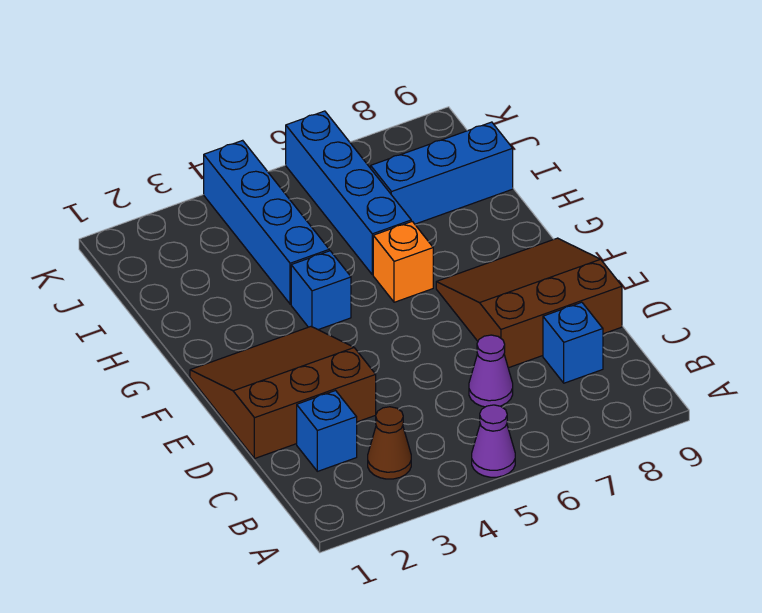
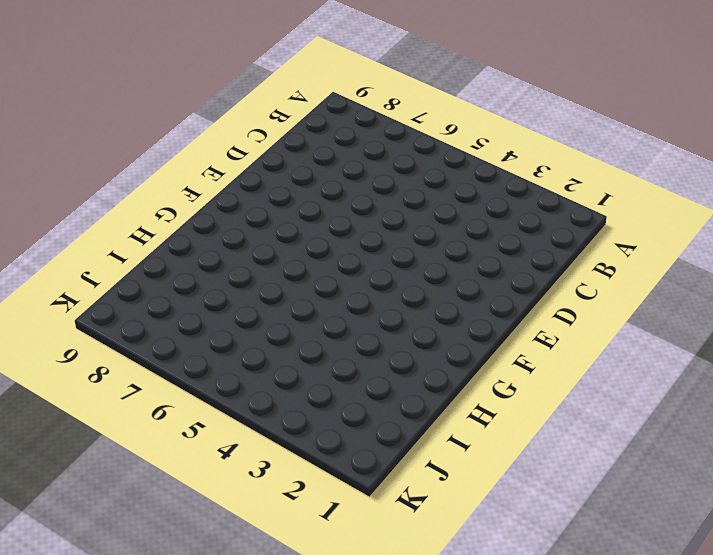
none -> purple 1x1 cone [472,405,515,477]
none -> brown 1x1 cone [368,407,411,479]
none -> blue 1x1 brick [297,391,357,471]

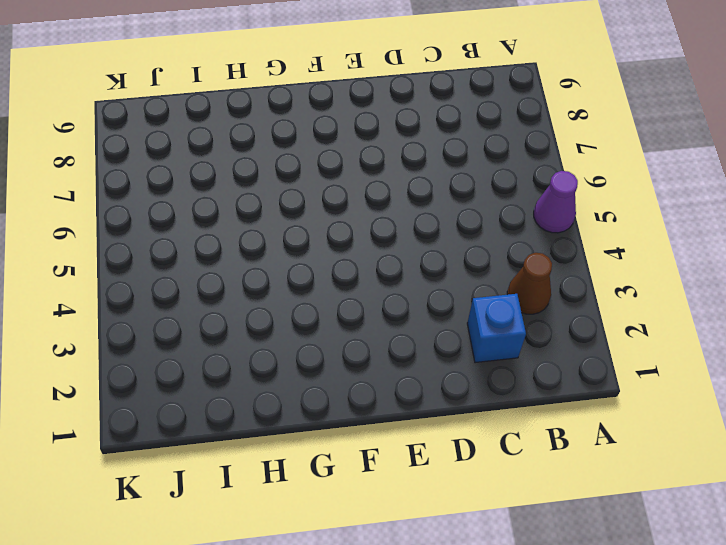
none -> purple 1x1 cone [469,335,513,407]
none -> blue 1x1 brick [543,302,603,383]
none -> brown 3x3 slope [190,327,376,459]

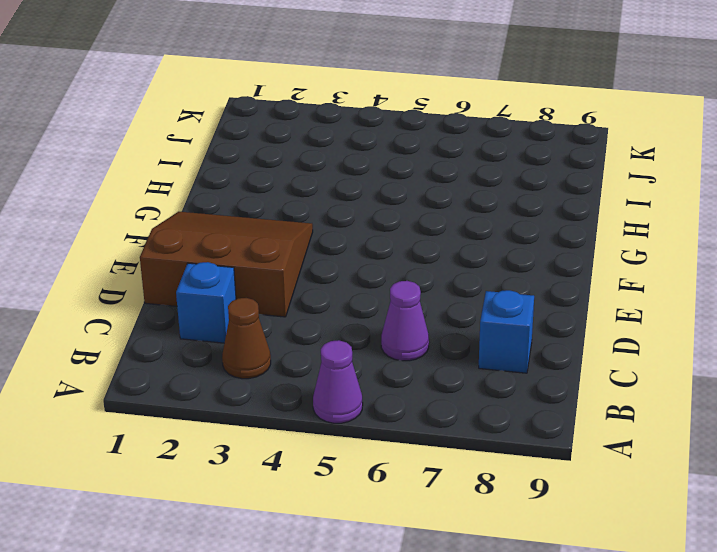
none -> brown 3x3 slope [436,238,622,368]
none -> blue 1x1 brick [291,251,351,330]
none -> orange 1x1 brick [373,221,433,302]

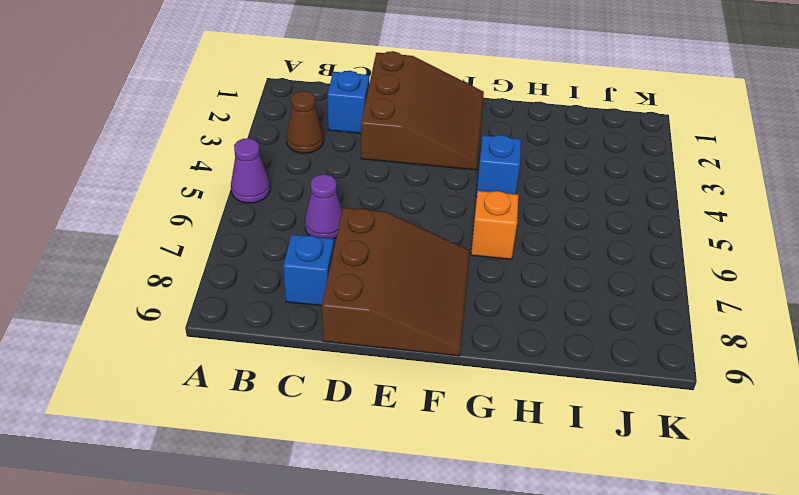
none -> blue 1x4 brick [204,140,329,304]
none -> blue 1x4 brick [286,111,411,275]
none -> blue 1x3 brick [371,122,513,224]

